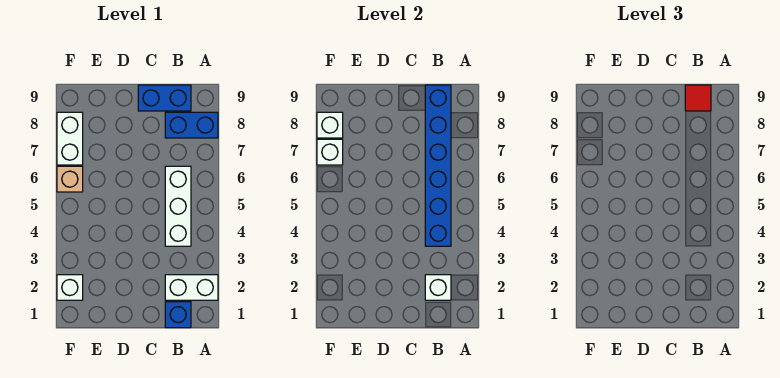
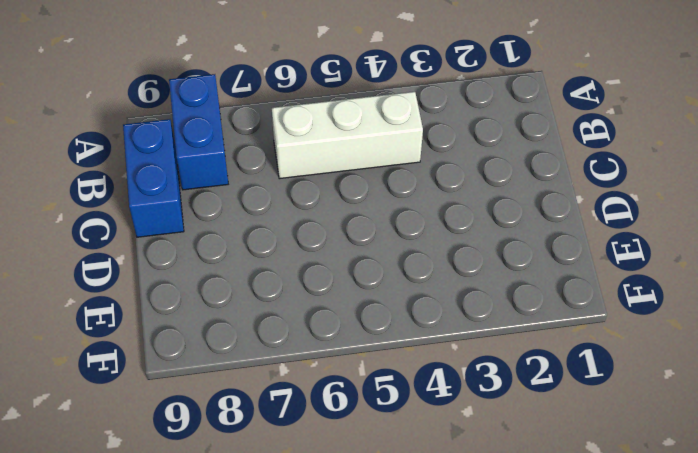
none -> white 1x2 brick [165,275,218,300]
none -> blue 1x1 brick [165,302,191,328]
none -> white 1x1 brick [57,275,83,300]

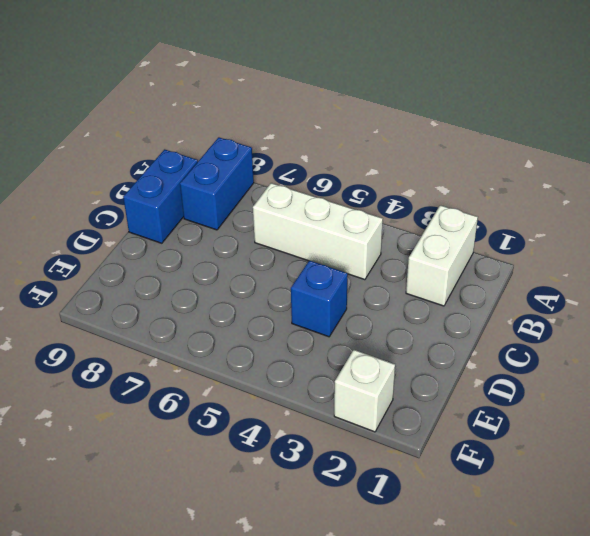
blue 1x1 brick [291,261,348,337] -> blue 1x1 brick moved to [165,302,191,328]
none -> tan 1x1 brick [57,166,83,192]
none -> white 1x2 brick [57,112,83,165]
none -> white 1x1 brick [425,275,451,300]

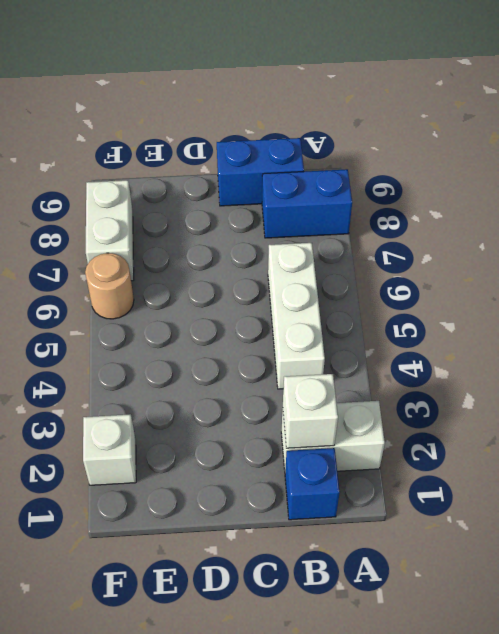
tan 1x1 round brick [85,253,134,319] -> tan 1x1 brick [57,166,83,192]
none -> blue 1x6 brick [425,85,451,246]
none -> white 1x1 brick [317,139,343,165]
none -> white 1x1 brick [317,112,343,138]

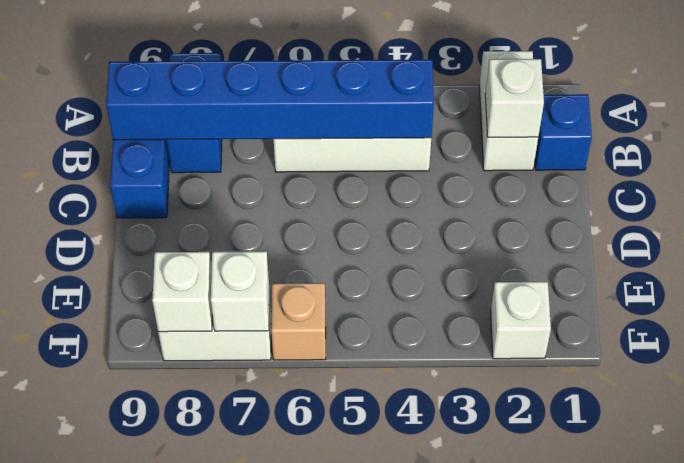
none -> red 1x1 tile [685,85,711,111]

